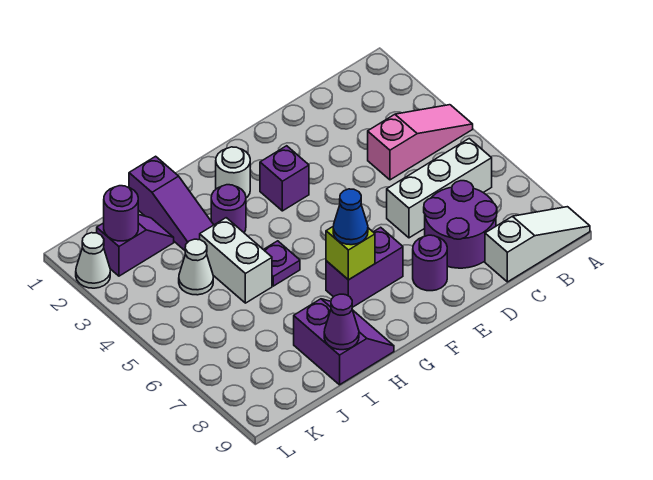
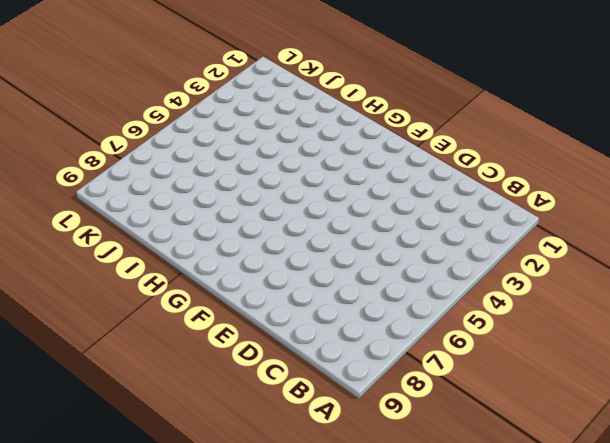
none -> pink 1x3 slope [368,105,473,180]
none -> white 1x3 slope [485,207,590,282]
none -> white 1x3 brick [387,139,492,238]

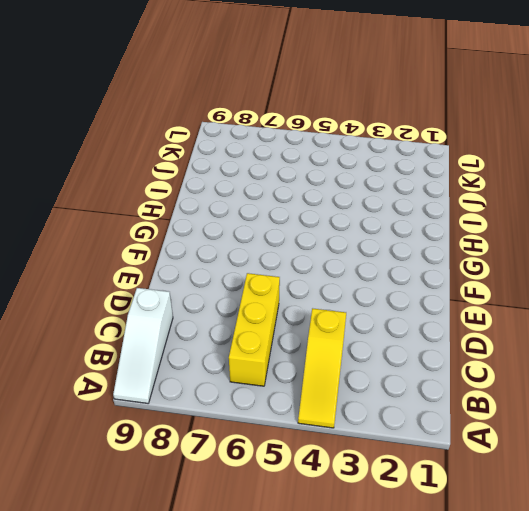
yellow 1x3 slope [298,308,346,428] -> pink 1x3 slope [368,105,473,180]
yellow 1x3 brick [229,273,280,386] -> white 1x3 brick [387,139,492,238]
none -> purple 2x2 round brick [424,181,497,268]
none -> purple 1x1 round brick [413,235,447,291]
none -> purple 1x1 brick [260,146,309,211]

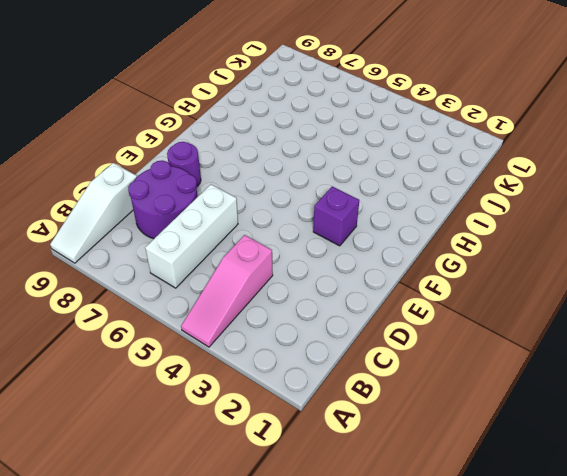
none -> purple 1x2 brick [326,227,403,307]
none -> white 1x1 round brick [216,147,250,198]
none -> purple 1x1 round brick [211,185,246,232]

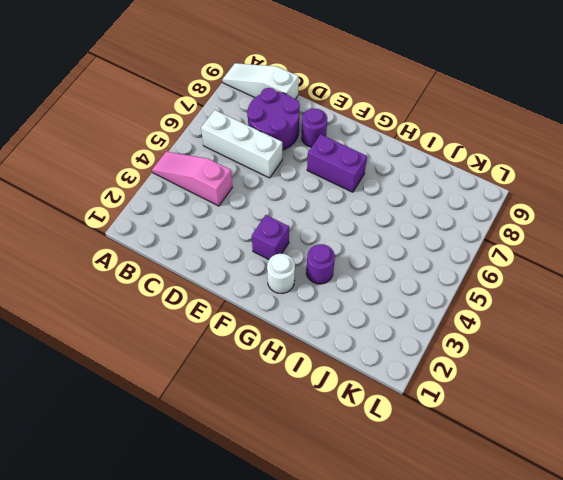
none -> purple 1x1 plate [264,241,300,286]
none -> purple 2x2 slope [294,299,394,385]
none -> purple 1x3 slope [129,156,213,250]

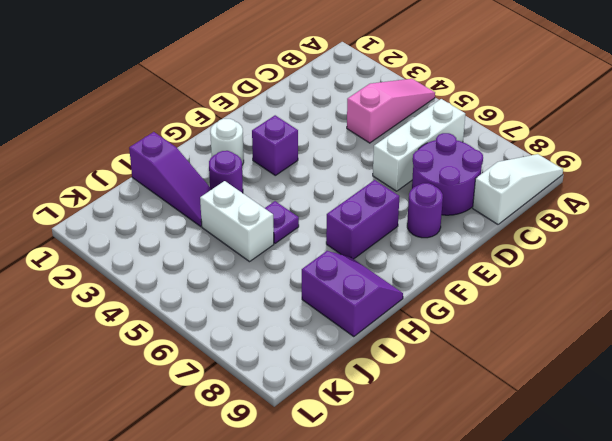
none -> purple 1x2 slope [97,215,174,276]
none -> white 1x1 cone [179,239,213,295]
none -> white 1x1 cone [76,233,110,288]

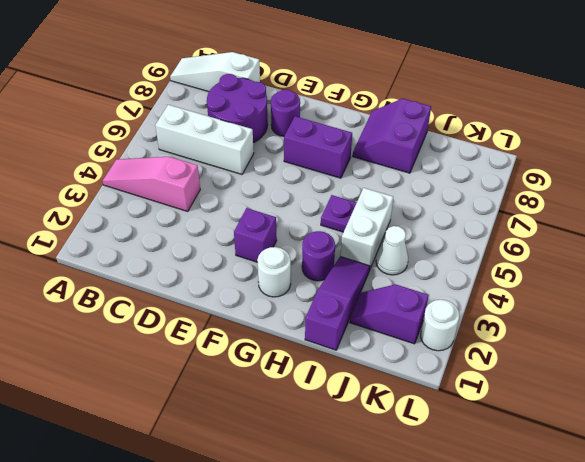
white 1x1 round brick [421,300,459,351] -> white 1x1 cone [76,233,110,288]
none -> lime 1x1 brick [326,227,375,280]
none -> purple 1x1 cone [324,294,359,350]
none -> purple 1x1 round brick [104,186,138,241]

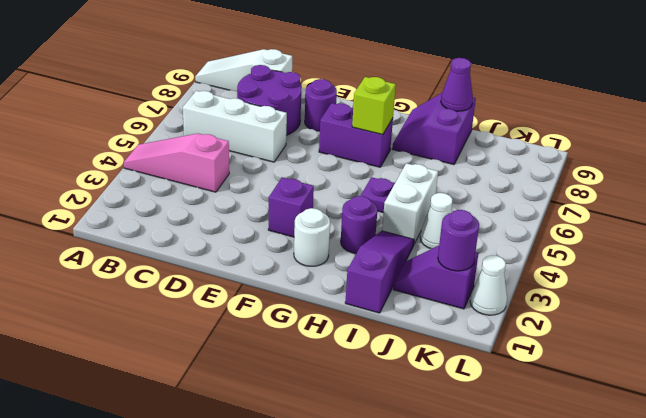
none -> blue 1x1 cone [333,189,368,245]

